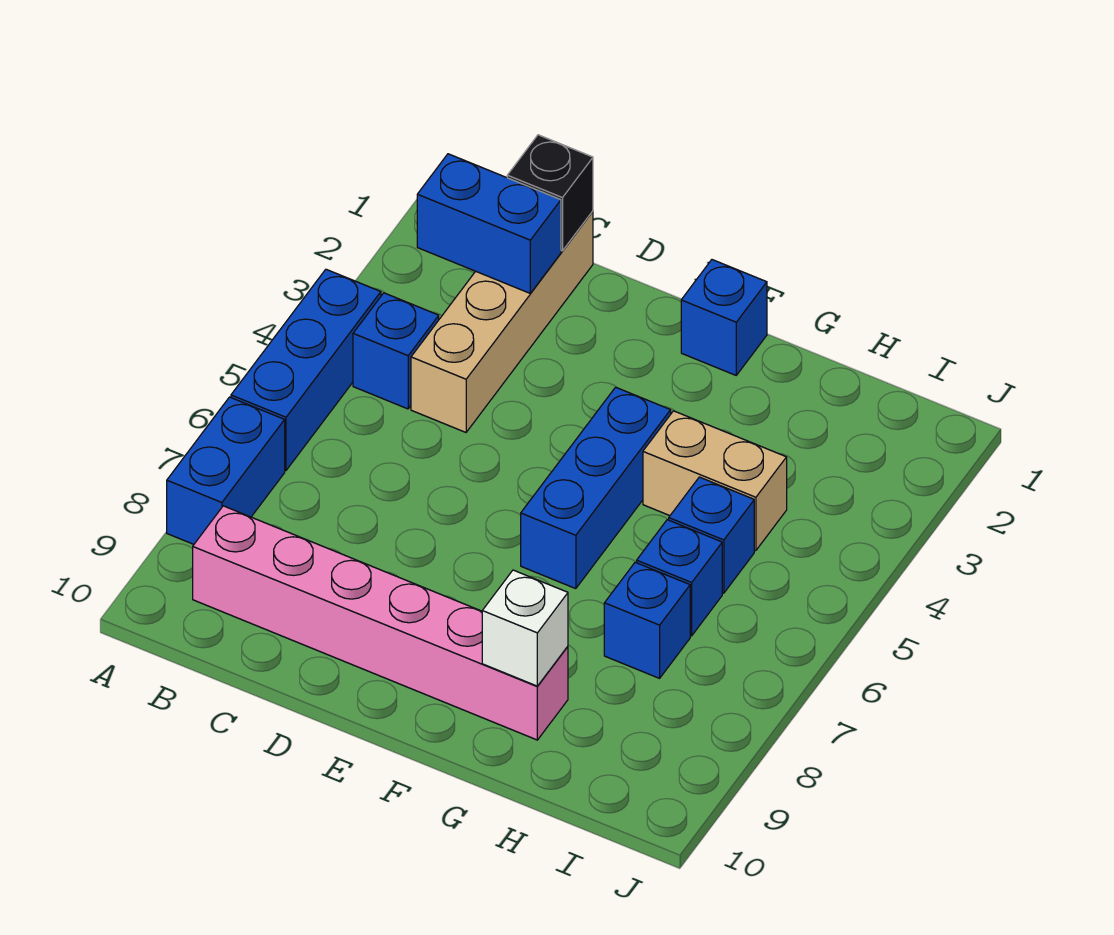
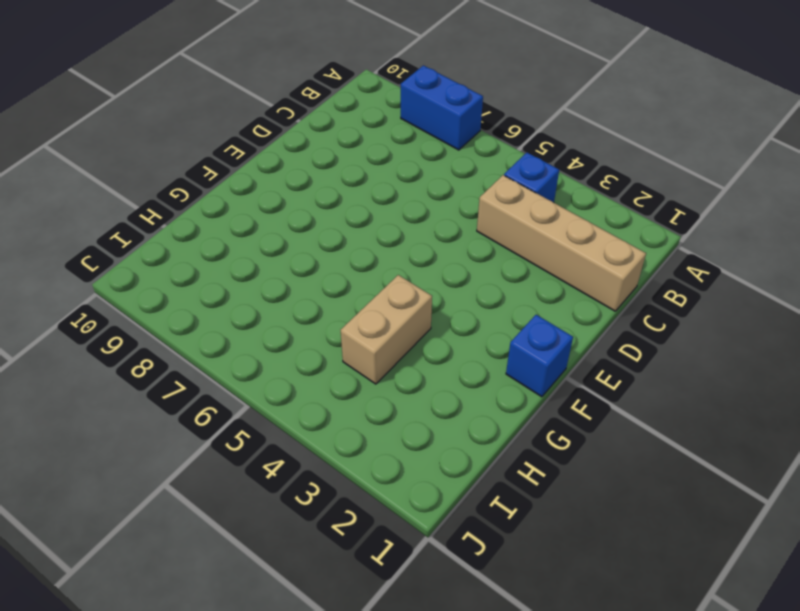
none -> blue 1x3 brick [231,269,381,470]
none -> pink 1x6 brick [193,506,568,740]
none -> blue 1x3 brick [521,387,671,589]

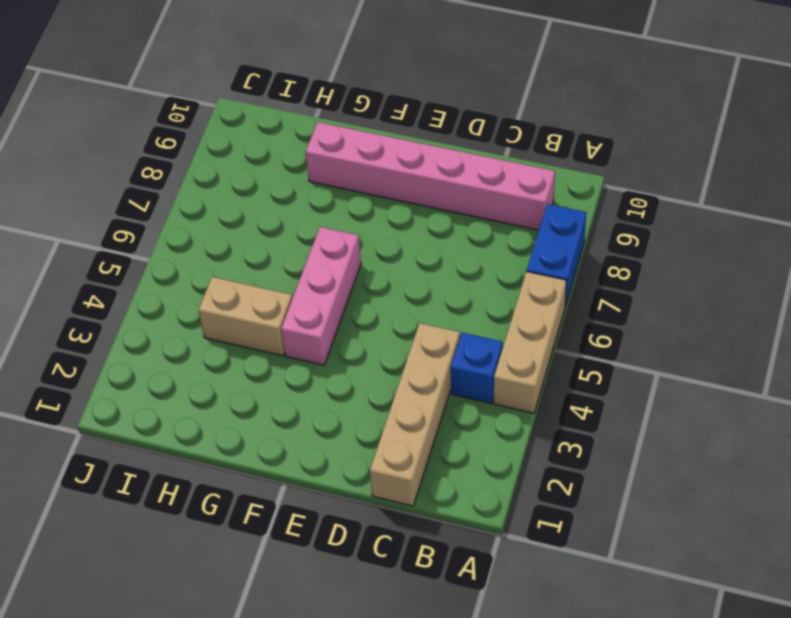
tan 1x3 brick [494,272,567,413] -> blue 1x3 brick [231,269,381,470]
pink 1x3 brick [281,227,361,365] -> blue 1x3 brick [521,387,671,589]
none -> blue 1x1 brick [681,260,767,375]
none -> blue 1x1 brick [669,477,754,593]
none -> blue 1x1 brick [637,520,722,636]

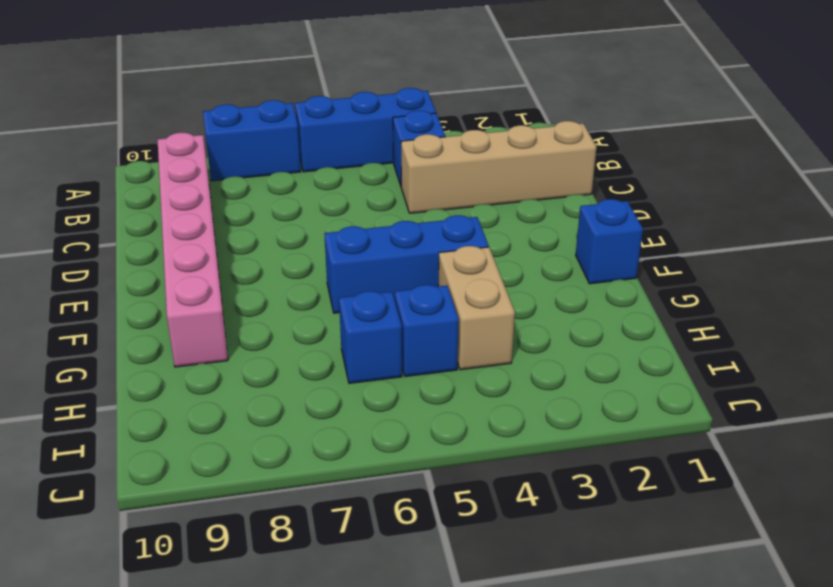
none -> blue 1x1 brick [604,562,690,678]
none -> blue 1x2 brick [417,154,561,293]
none -> black 1x1 brick [507,135,593,251]

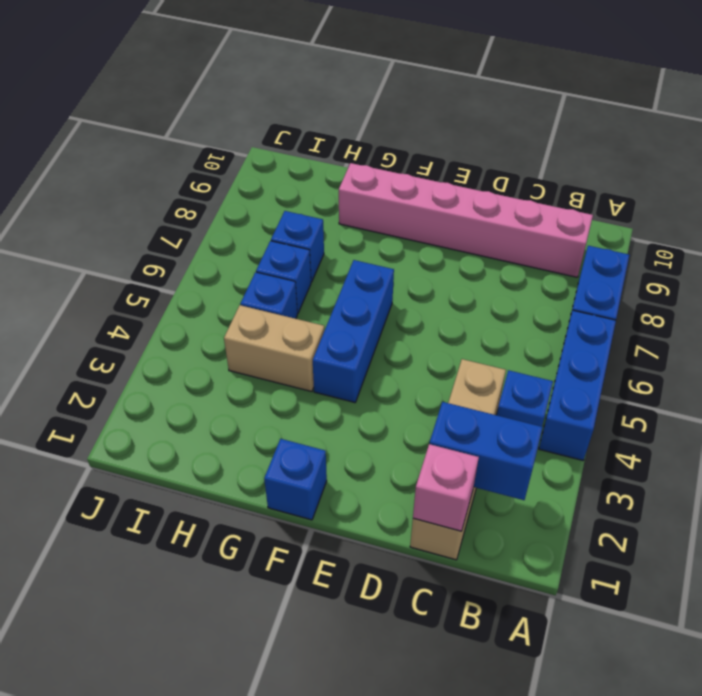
pink 1x1 brick [413,444,479,531] -> black 1x1 brick [507,135,593,251]
none -> white 1x1 brick [482,570,568,686]

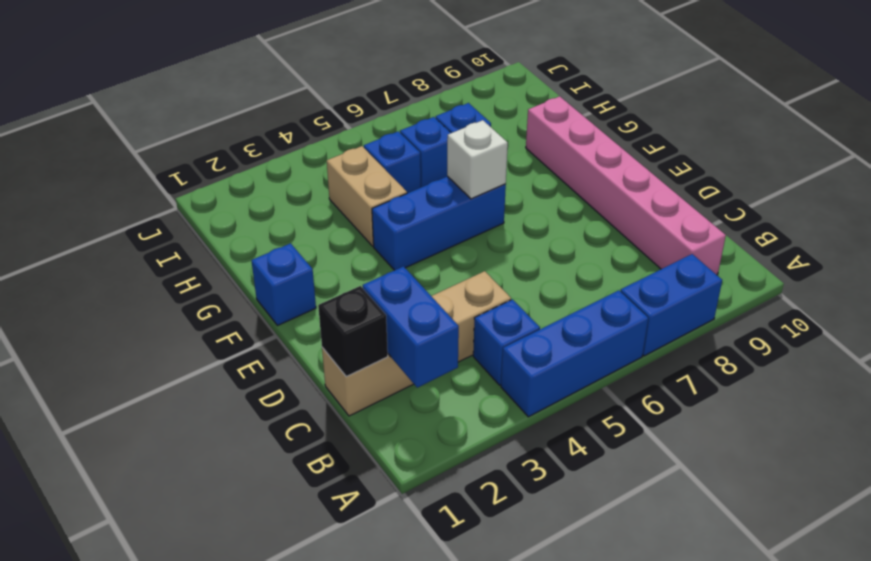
white 1x1 brick [447,120,508,199] -> white 1x1 brick moved to [482,570,568,686]

